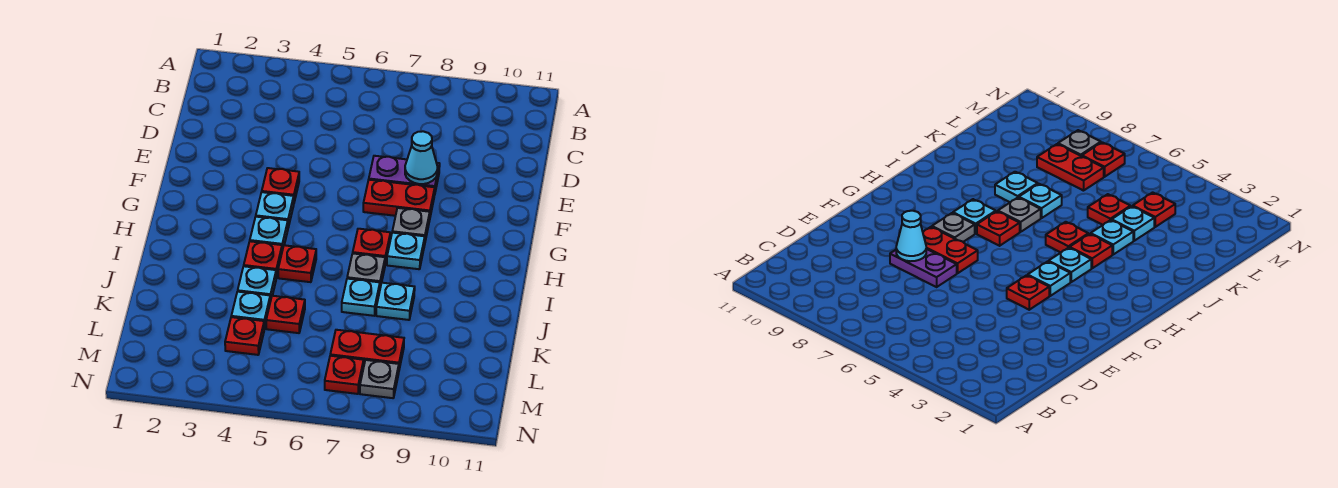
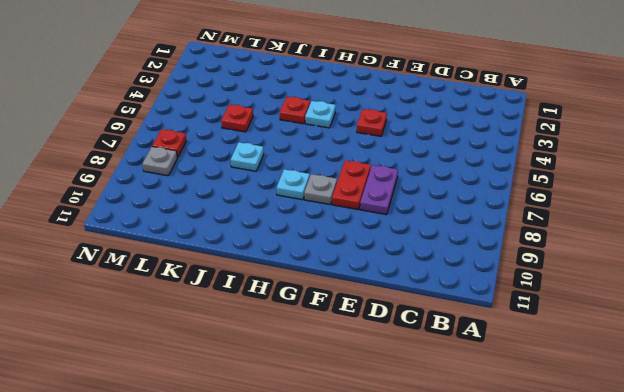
none -> cyan 1x1 plate [256,192,294,227]
none -> red 1x1 plate [353,229,390,264]
none -> red 1x1 plate [278,245,316,282]

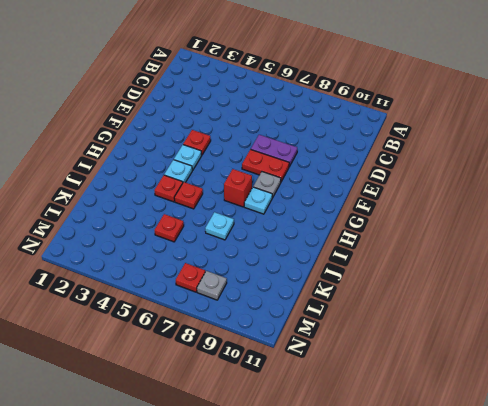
red 1x1 brick [224,169,252,207] -> red 1x1 plate [353,229,390,264]
none -> grey 1x1 plate [347,253,385,288]
none -> cyan 1x1 plate [238,266,276,301]
none -> cyan 1x1 plate [376,283,415,320]

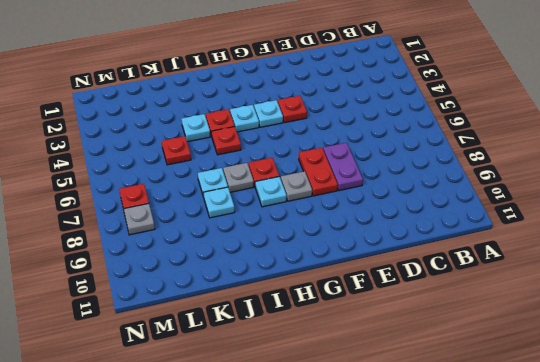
none -> cyan 1x1 plate [231,292,270,329]
none -> red 1x1 plate [225,317,264,355]
none -> red 1x2 plate [330,330,404,369]

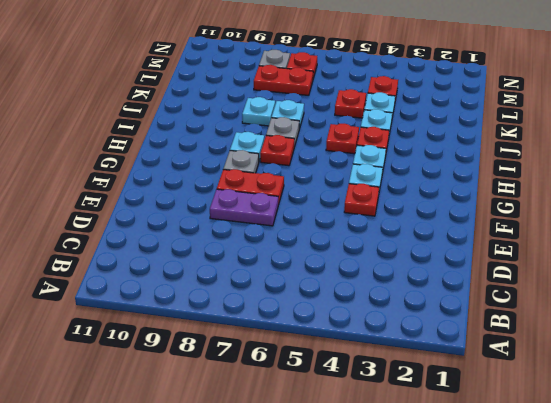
none -> cyan 1x1 cone [405,131,437,184]

